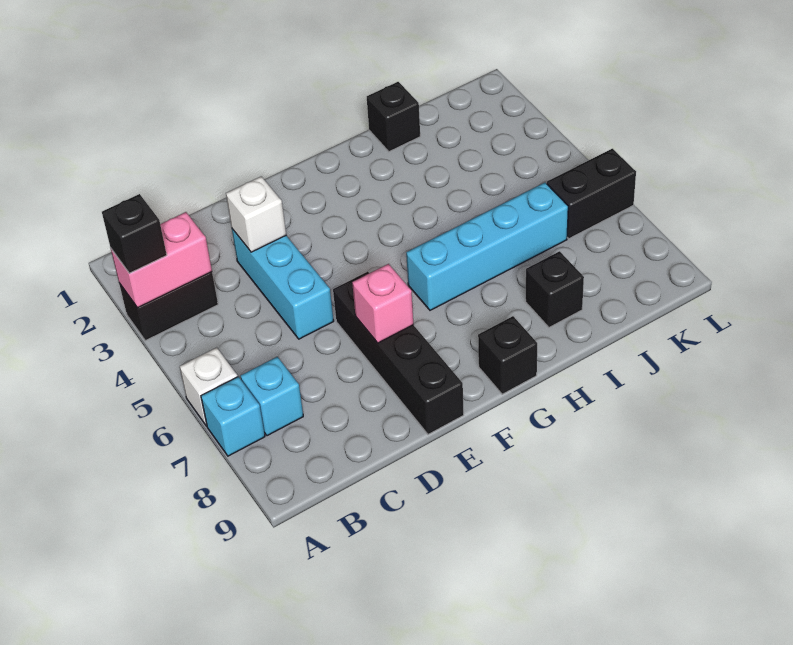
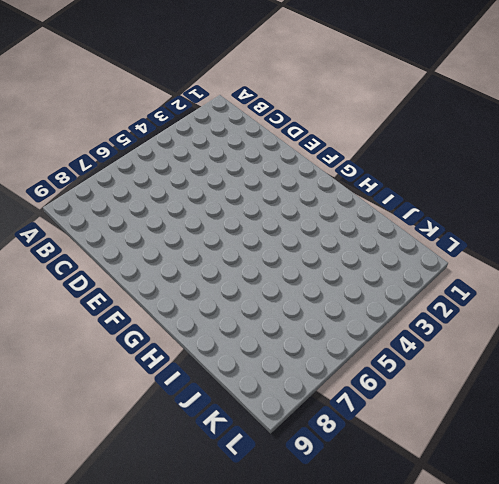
none -> black 1x2 brick [119,272,218,341]
none -> white 1x1 brick [180,348,238,426]
none -> cyan 1x1 brick [201,377,265,456]

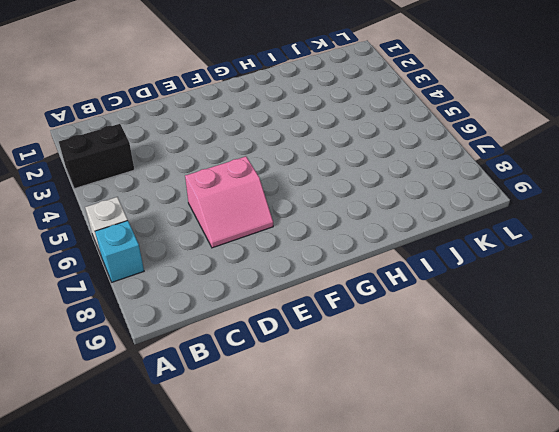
pink 2x2 slope [185,156,273,248] -> black 1x4 brick [333,272,464,434]
none -> cyan 1x1 brick [241,357,303,436]
none -> cyan 1x3 brick [232,229,334,339]
none -> cyan 1x4 brick [406,183,568,310]

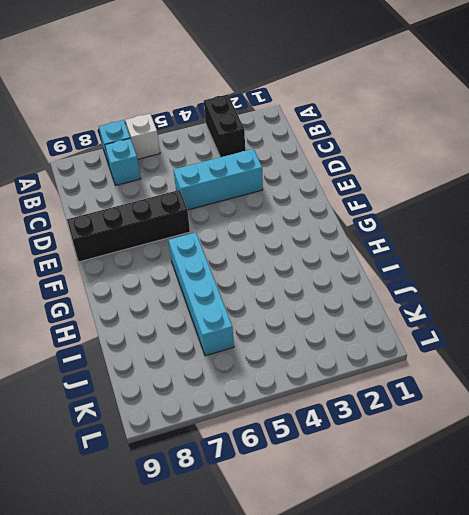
none -> black 1x1 brick [478,316,537,394]
none -> black 1x1 brick [367,82,420,152]
none -> black 1x1 brick [525,251,584,327]

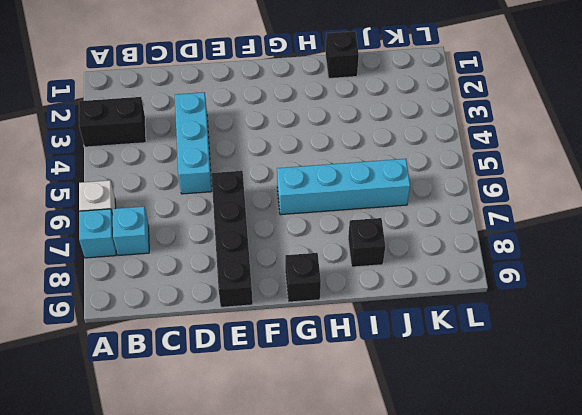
none -> black 1x2 brick [547,149,636,239]
none -> pink 1x2 brick [111,212,212,308]
none -> white 1x1 brick [226,176,286,252]

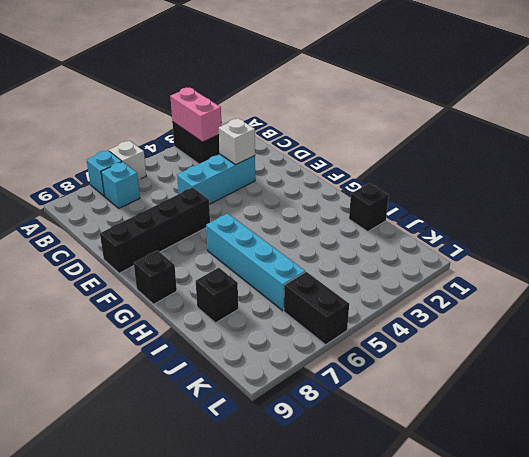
none -> pink 1x1 brick [352,264,413,343]
none -> black 1x1 brick [102,194,167,273]

